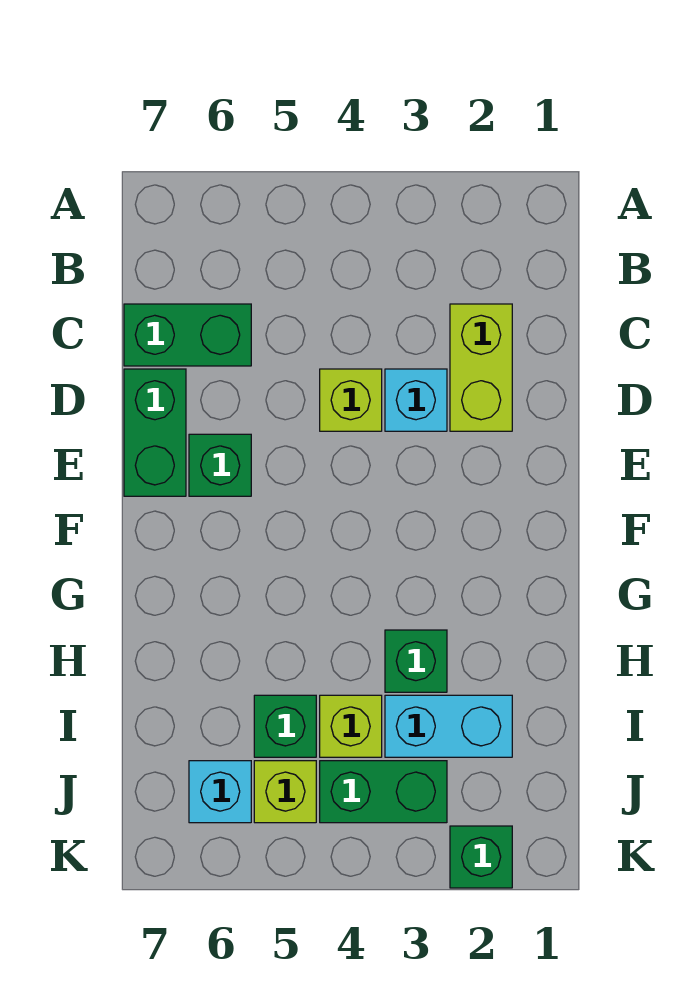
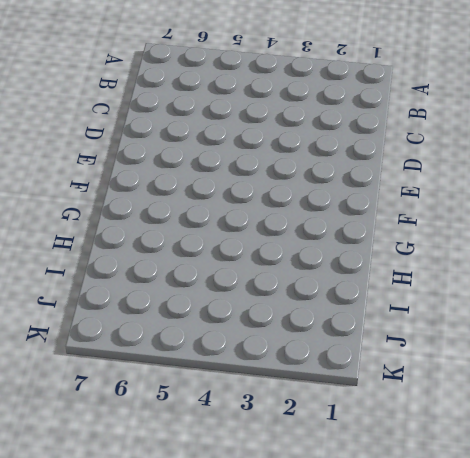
none -> lime 1x2 brick [450,304,512,431]
none -> green 1x2 brick [124,304,251,366]
none -> cyan 1x1 brick [385,369,447,431]

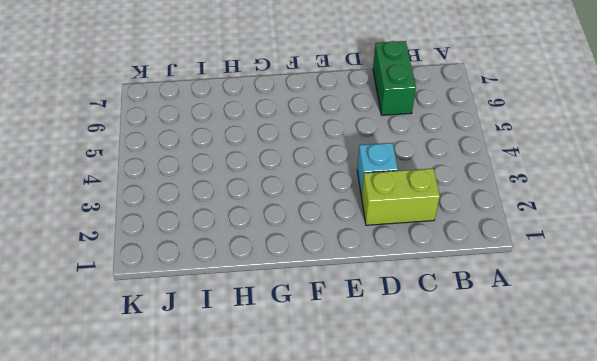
none -> lime 1x1 brick [320,369,382,431]
none -> green 1x2 brick [124,369,186,496]
none -> green 1x1 brick [189,434,251,496]

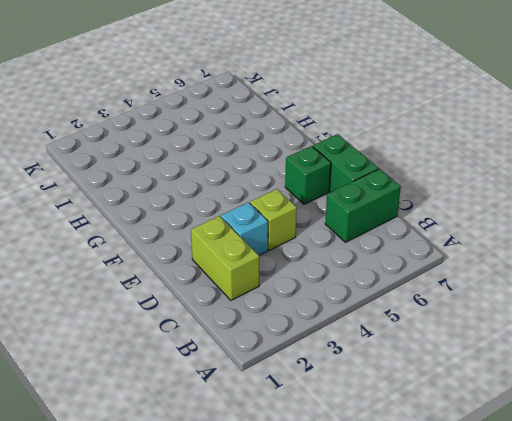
none -> green 1x1 brick [385,630,447,692]
none -> cyan 1x2 brick [385,695,512,757]
none -> lime 1x1 brick [320,695,382,757]

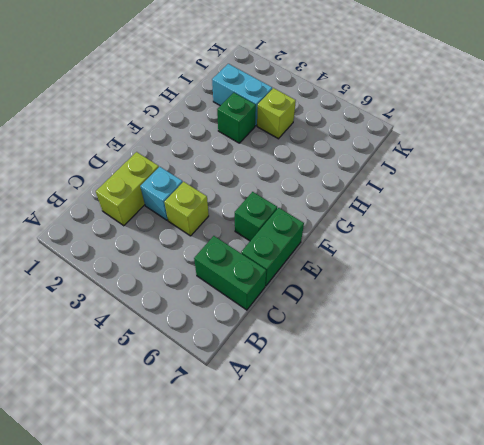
none -> green 1x1 brick [254,695,316,757]
none -> green 1x2 brick [320,761,447,823]
none -> lime 1x1 brick [254,761,316,823]

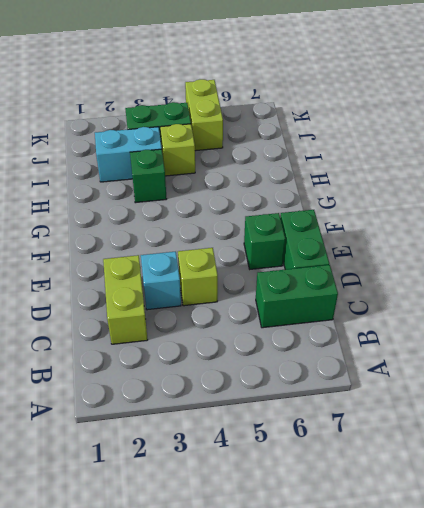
lime 1x2 brick [185,79,223,151] -> lime 1x1 brick [254,761,316,823]
none -> green 1x1 brick [254,695,316,757]
none -> cyan 1x1 brick [189,761,251,823]
none -> green 1x1 brick [450,826,512,888]

